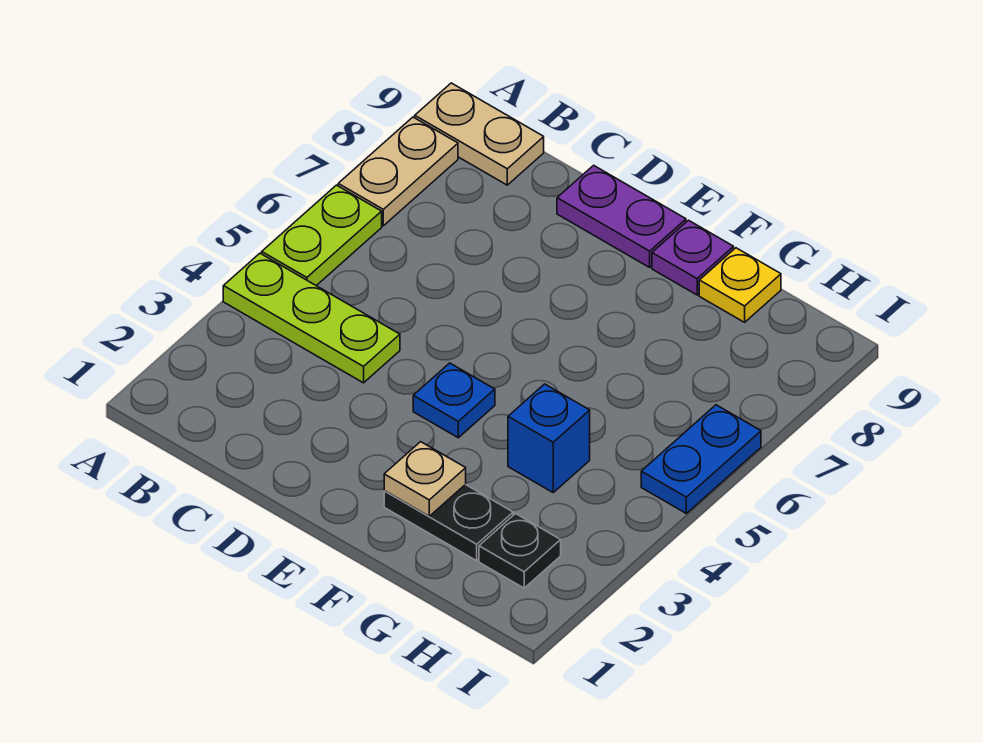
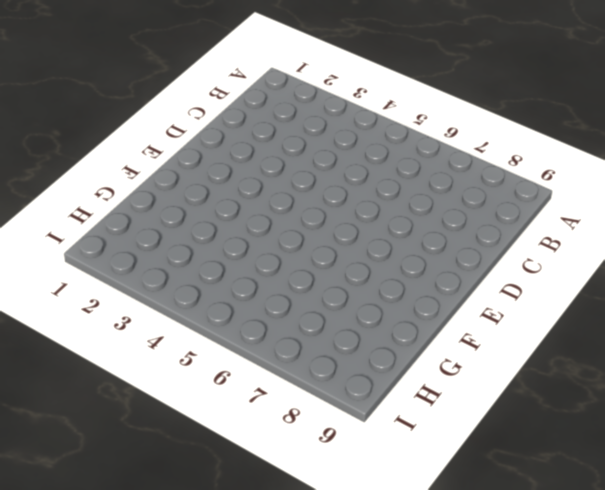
none -> lime 1x3 plate [223,253,400,383]
none -> lime 1x2 plate [262,185,382,286]
none -> tan 1x2 plate [338,117,458,226]

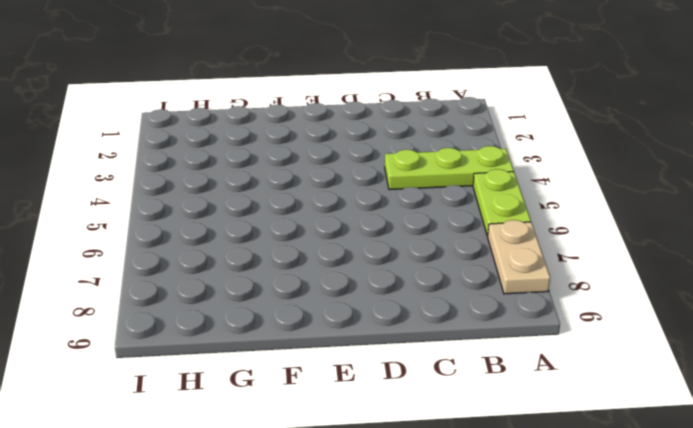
none -> tan 1x2 plate [415,83,544,185]
none -> purple 1x2 plate [557,165,686,267]
none -> blue 1x1 plate [413,363,495,438]

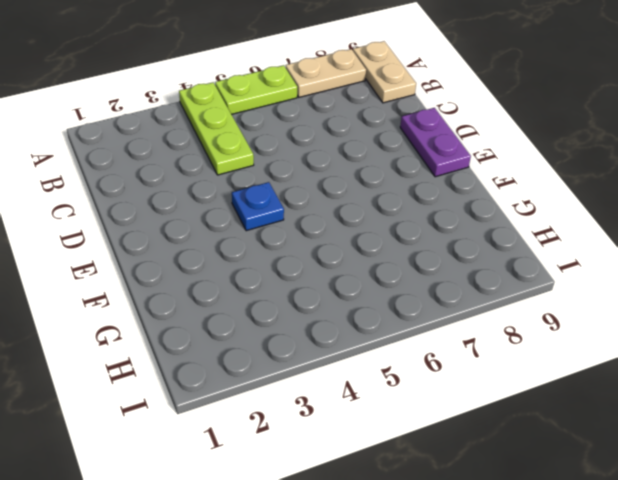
none -> black 1x2 plate [384,484,513,561]
none -> purple 1x1 plate [652,220,734,295]
none -> blue 1x1 brick [508,384,590,492]

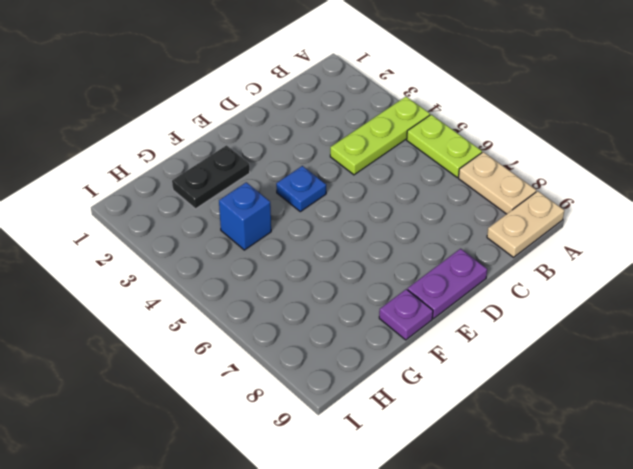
none -> yellow 1x1 plate [699,248,781,322]
none -> black 1x1 plate [479,514,561,588]
none -> blue 1x2 plate [641,405,761,513]

